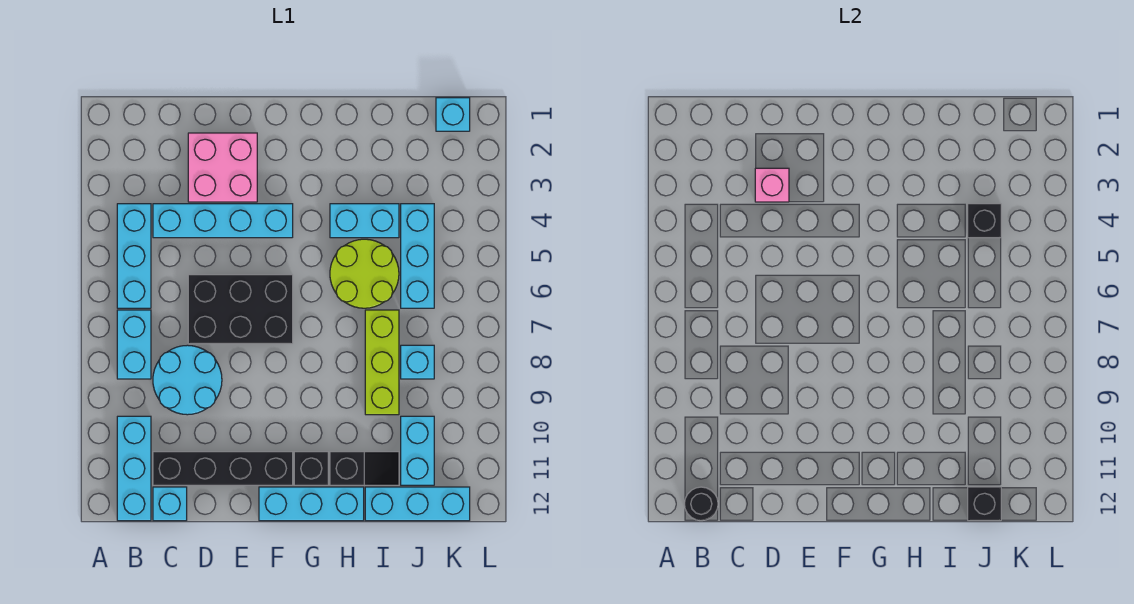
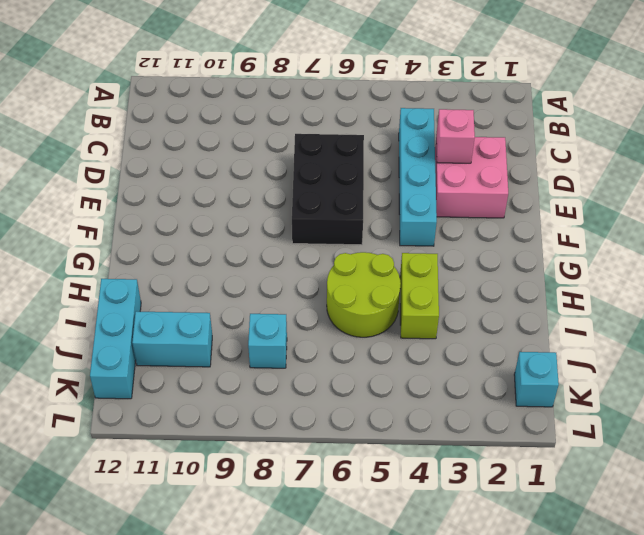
lime 1x2 brick [400,253,439,339] -> cyan 1x2 brick [330,204,399,238]
none -> cyan 1x3 brick [117,204,151,308]
none -> cyan 1x2 brick [117,310,151,379]
none -> cyan 1x3 brick [117,416,151,521]

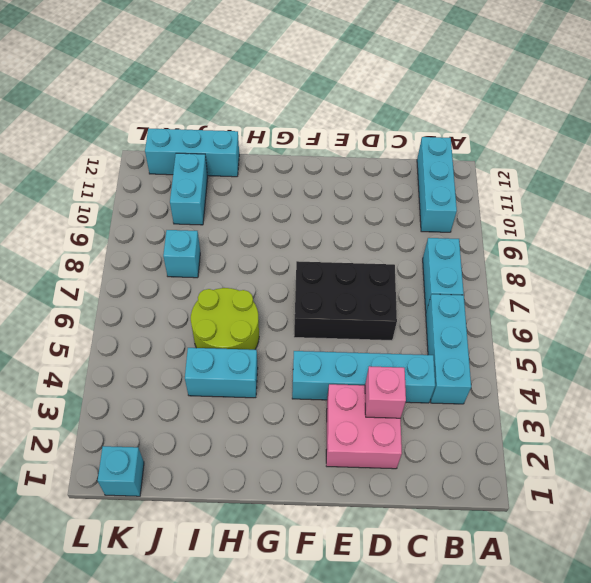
none -> cyan 2x2 round brick [153,345,222,415]
none -> black 1x4 brick [153,452,293,485]
none -> cyan 1x1 brick [153,487,187,521]

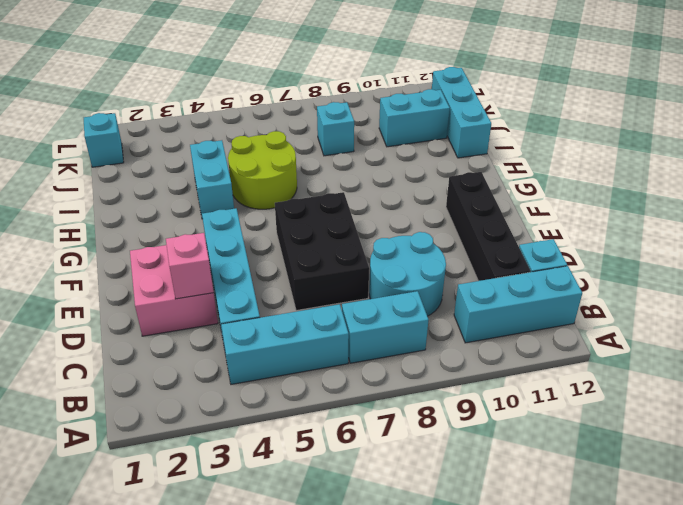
none -> cyan 1x3 brick [259,487,364,521]
none -> black 1x1 brick [294,452,328,485]
none -> black 1x2 slope [330,452,399,485]

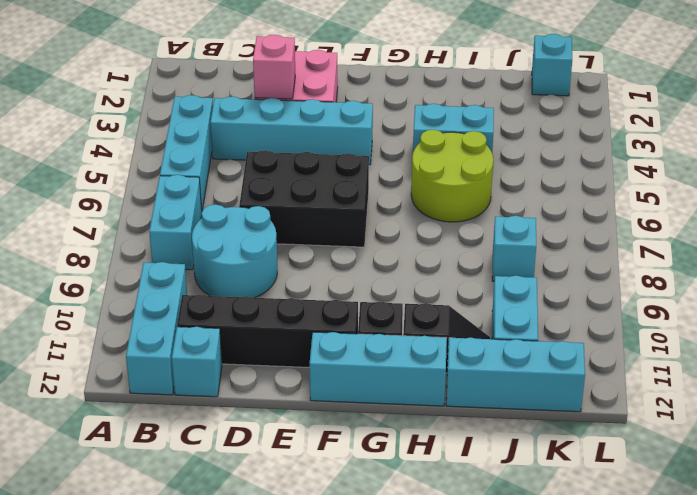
none -> lime 1x3 brick [365,310,399,415]
none -> cyan 1x3 brick [401,204,434,308]
none -> black 1x1 round brick [685,487,718,521]

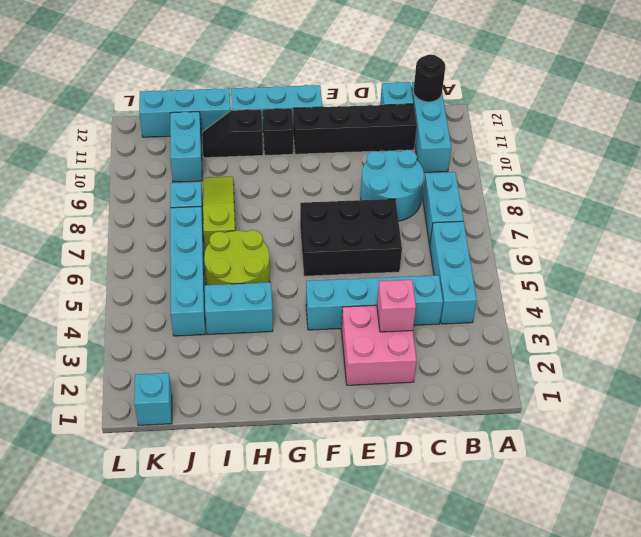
lime 1x3 slope [203,177,235,250] -> lime 1x3 brick [365,310,399,415]
cyan 1x4 brick [170,207,205,336] -> cyan 1x3 brick [401,204,434,308]
none -> black 1x1 brick [968,204,1001,238]
none -> black 1x1 brick [968,487,1001,521]

